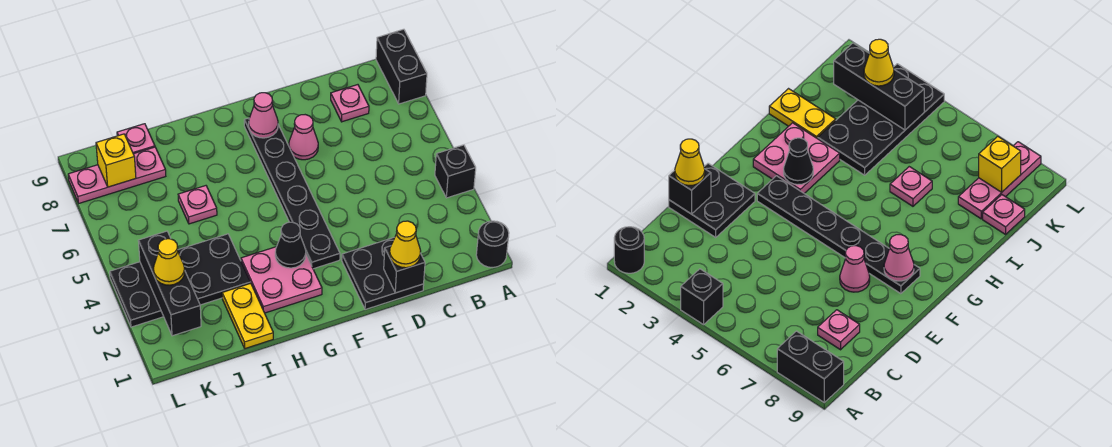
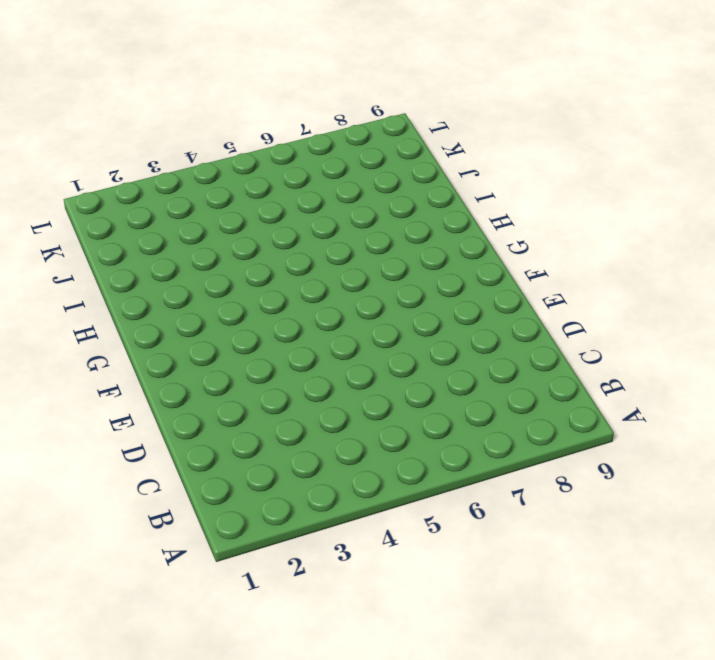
none -> black 1x1 round brick [476,221,509,267]
none -> black 1x1 brick [435,145,476,198]
none -> black 1x2 brick [376,29,427,104]

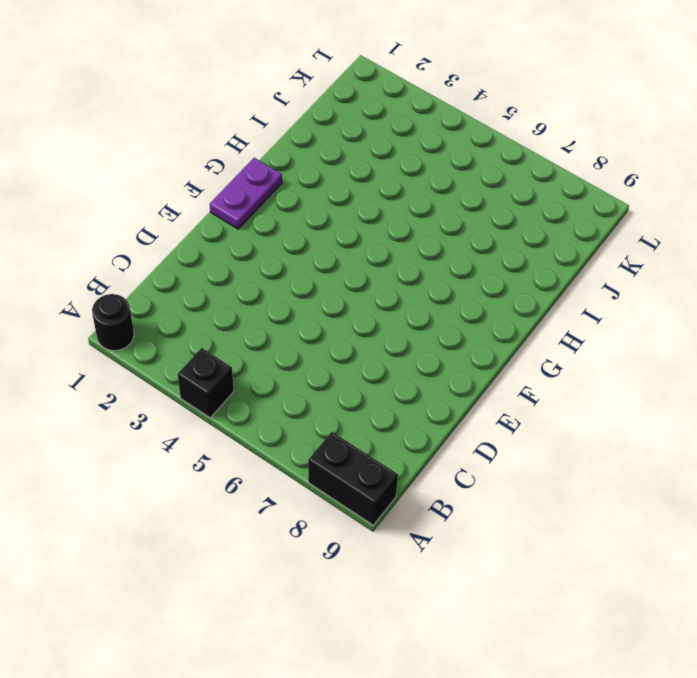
purple 1x2 plate [210,158,282,229] -> none
none -> pink 1x1 plate [331,85,369,122]
none -> black 2x2 plate [342,237,424,310]
none -> pink 1x1 cone [289,115,318,160]

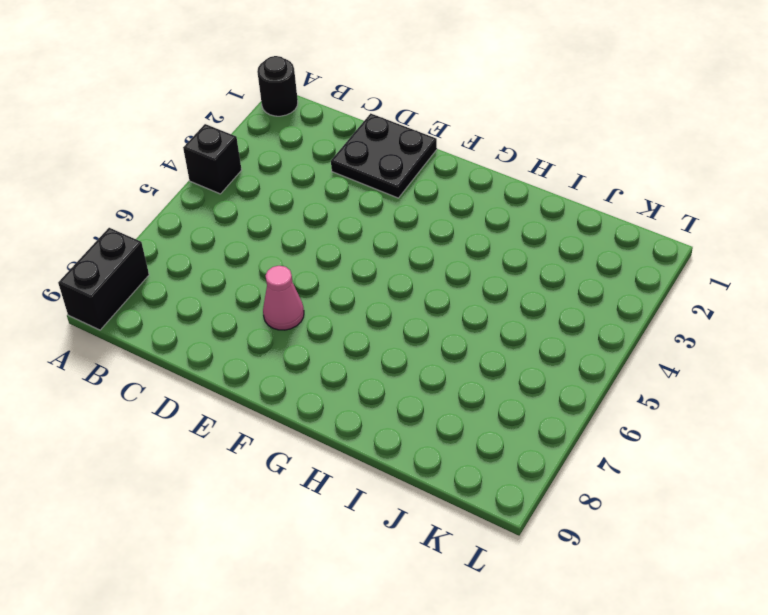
none -> pink 1x1 plate [331,85,369,122]
none -> black 1x6 plate [244,118,340,269]
none -> pink 2x2 plate [241,247,322,313]

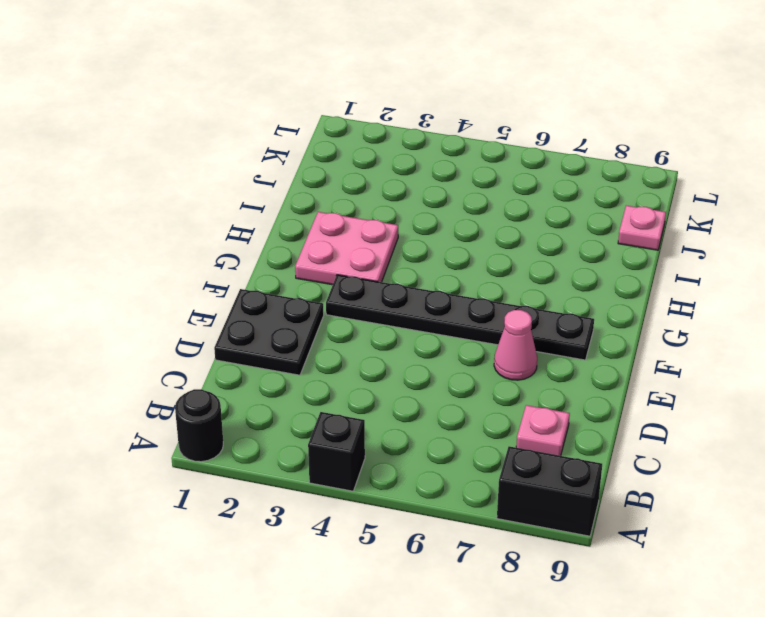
none -> yellow 1x2 plate [222,283,273,349]
none -> black 2x4 plate [110,234,250,327]
none -> pink 1x1 plate [178,186,217,224]

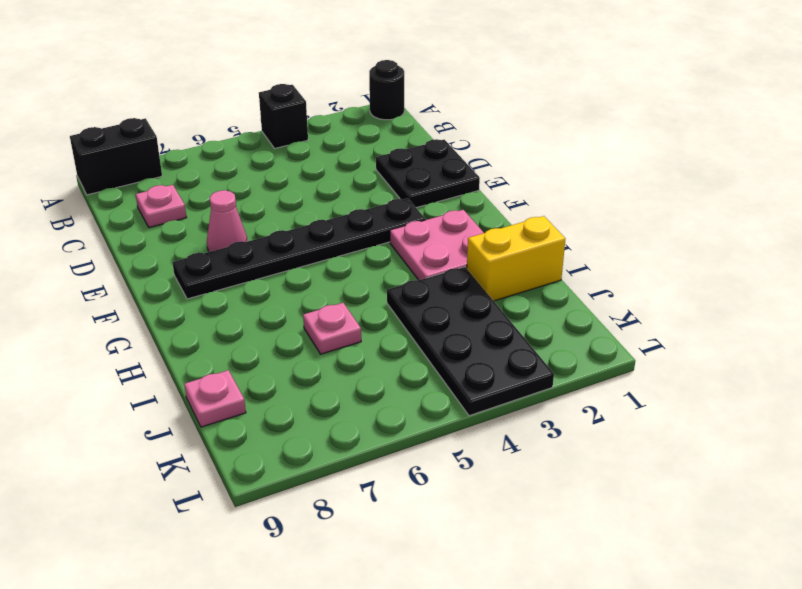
yellow 1x2 brick [467,216,565,301] -> yellow 1x2 plate [222,283,273,349]
none -> pink 1x3 plate [68,147,166,203]
none -> black 1x1 brick [384,246,425,293]
none -> pink 1x1 cone [249,93,278,138]

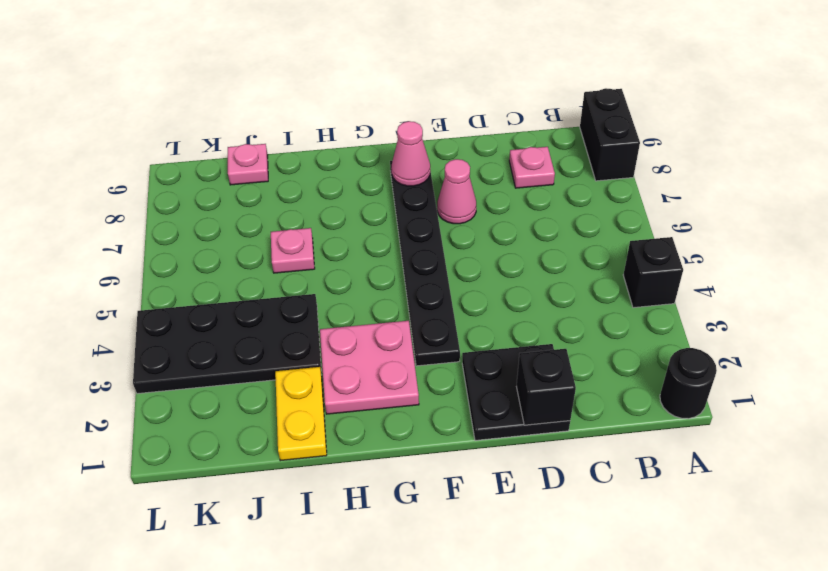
none -> pink 1x3 plate [68,147,166,203]
none -> black 1x1 cone [275,222,306,268]
none -> black 1x3 brick [138,231,201,336]

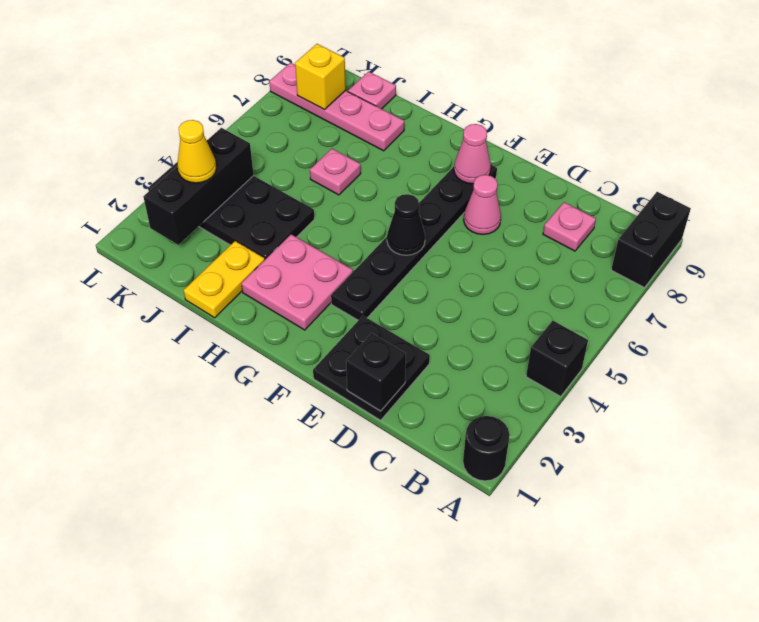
black 1x1 cone [387,194,425,255] -> black 1x1 cone moved to [275,222,306,268]
pink 1x4 plate [269,63,404,151] -> pink 1x3 plate [68,147,166,203]
none -> yellow 1x1 cone [390,221,421,268]

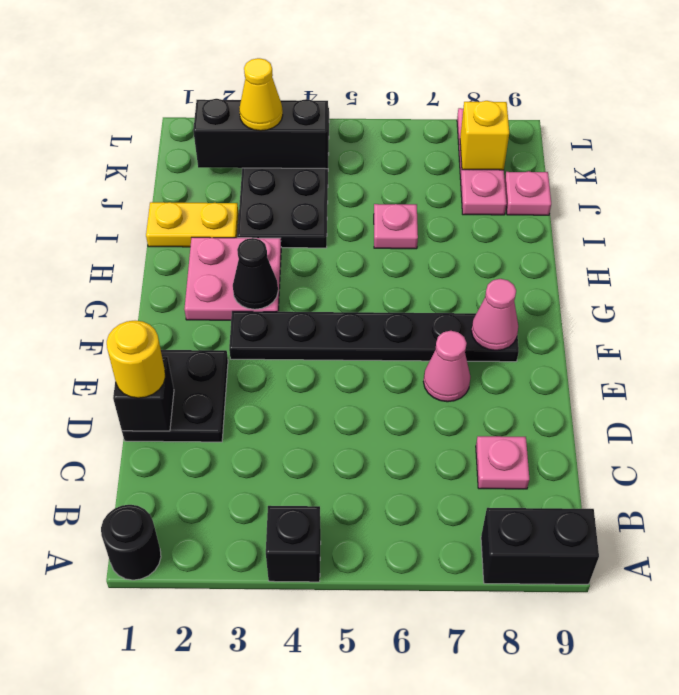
yellow 1x1 round brick [107,321,165,398] -> yellow 1x1 cone [390,221,421,268]

